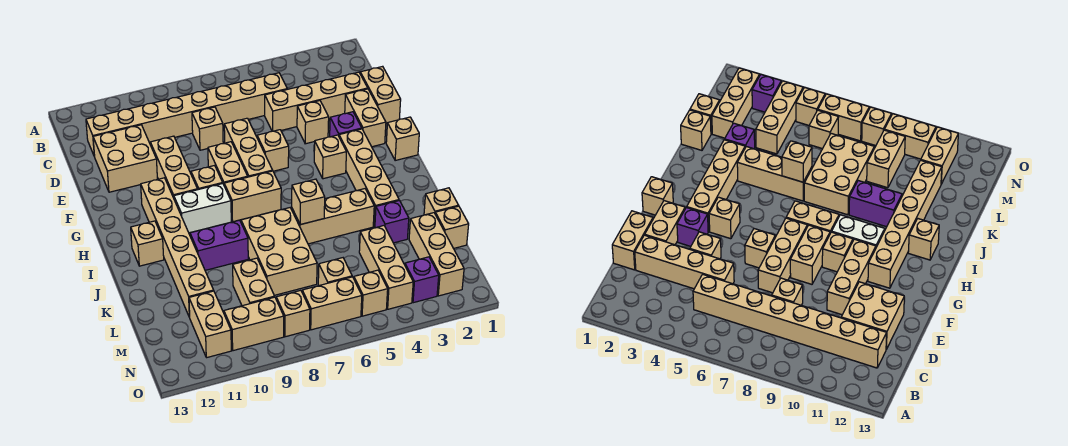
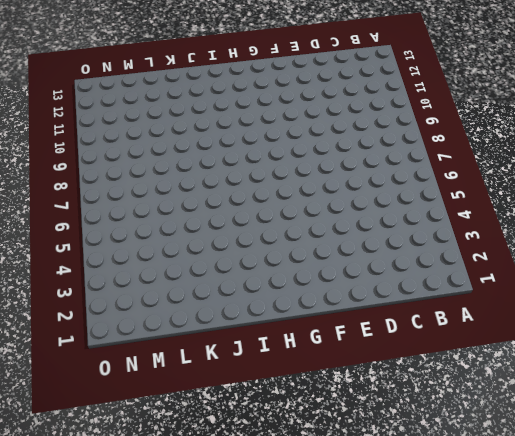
none -> tan 1x8 brick [86,73,287,157]
none -> tan 1x2 brick [360,66,401,124]
none -> tan 1x4 brick [265,72,368,131]
none -> tan 1x1 brick [192,107,223,150]

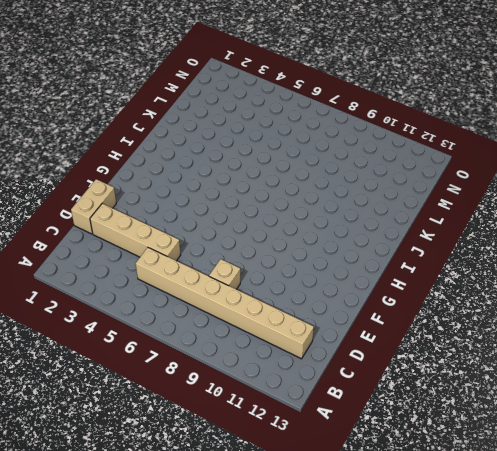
none -> tan 2x2 brick [93,125,157,192]
none -> tan 1x2 brick [345,89,386,147]
none -> tan 1x1 brick [297,101,329,144]
none -> tan 1x3 brick [224,118,273,177]

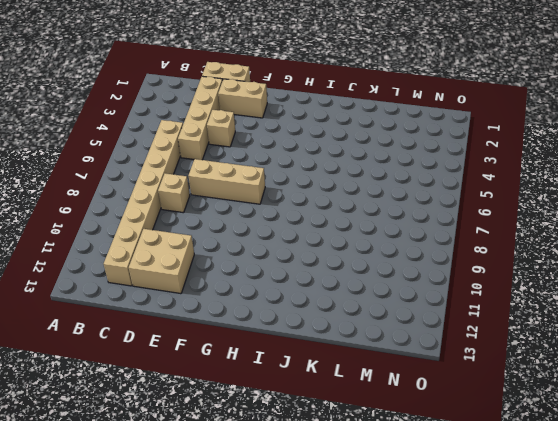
none -> tan 1x3 brick [150,136,197,198]
none -> purple 1x1 brick [330,112,362,137]
none -> tan 1x1 brick [257,130,289,171]
none -> tan 1x2 brick [208,142,248,184]

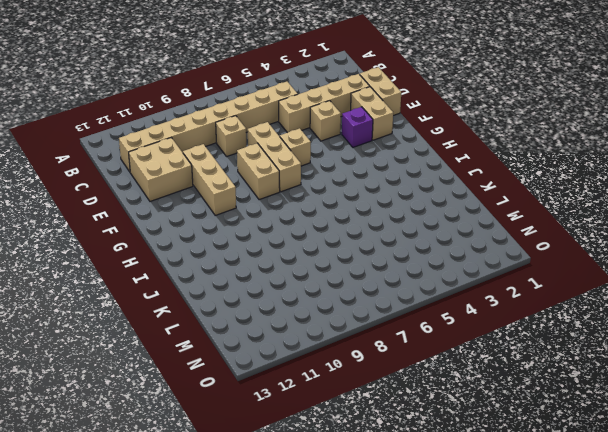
none -> tan 1x1 brick [386,117,419,161]
none -> tan 1x4 brick [339,129,399,227]
none -> tan 1x1 brick [314,135,346,179]
none -> tan 1x1 brick [191,166,223,190]

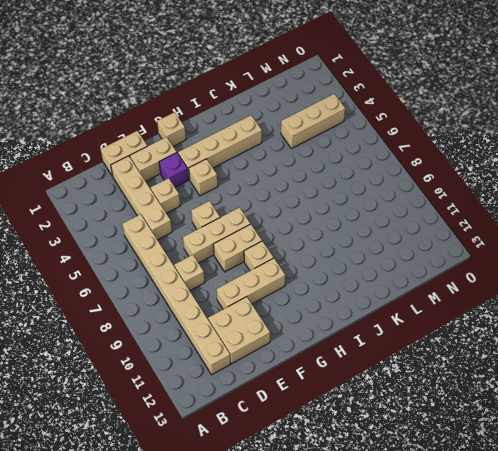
none -> tan 1x6 brick [141,178,214,317]
none -> tan 1x2 brick [224,171,281,222]
none -> white 1x2 brick [174,184,231,233]
none -> tan 1x1 brick [131,221,164,266]

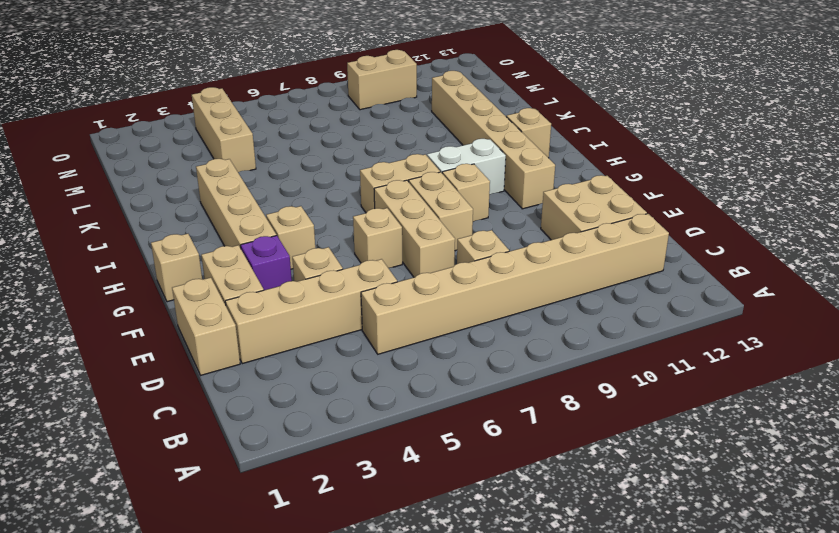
none -> tan 1x3 brick [150,136,197,198]
none -> tan 1x3 brick [292,189,374,244]
none -> tan 2x3 brick [241,208,317,295]
none -> purple 1x2 brick [190,220,248,270]

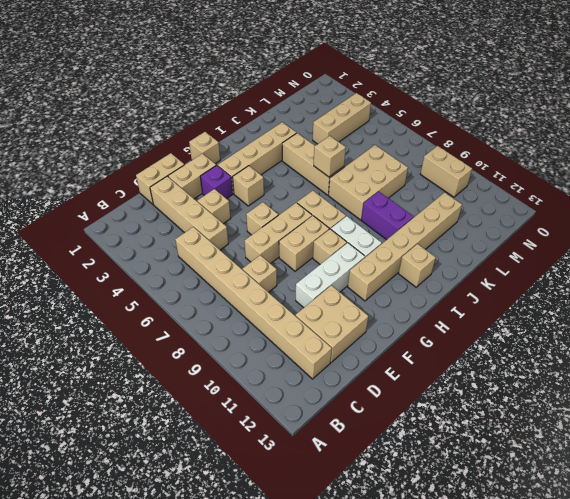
white 1x3 brick [296,243,365,308] -> tan 1x3 brick [150,136,197,198]
none -> tan 1x1 brick [424,188,458,215]
none -> purple 1x1 brick [375,201,409,243]
none -> tan 1x1 brick [435,206,469,248]
none -> tan 1x3 brick [409,213,464,296]

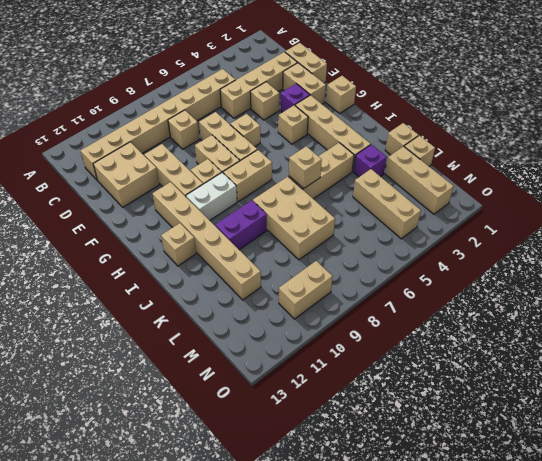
none -> tan 1x2 brick [233,258,275,306]
none -> tan 1x1 brick [318,258,352,285]
none -> tan 1x2 brick [189,291,231,358]
none -> purple 1x1 brick [405,257,439,303]

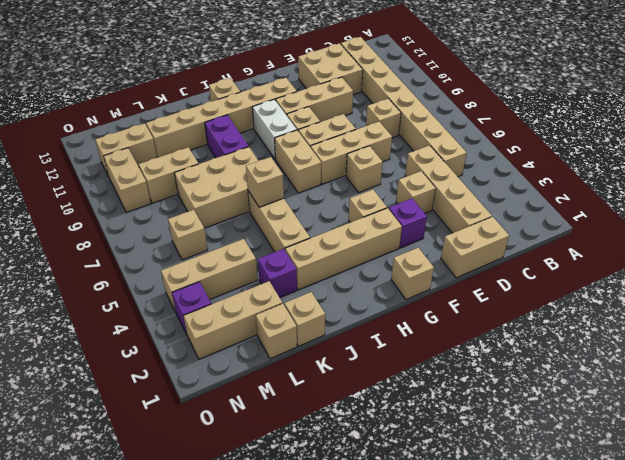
none -> tan 1x2 brick [345,89,386,147]
none -> tan 1x1 brick [354,270,388,316]
none -> tan 1x2 brick [302,277,362,330]
none -> tan 1x1 brick [276,290,310,337]

